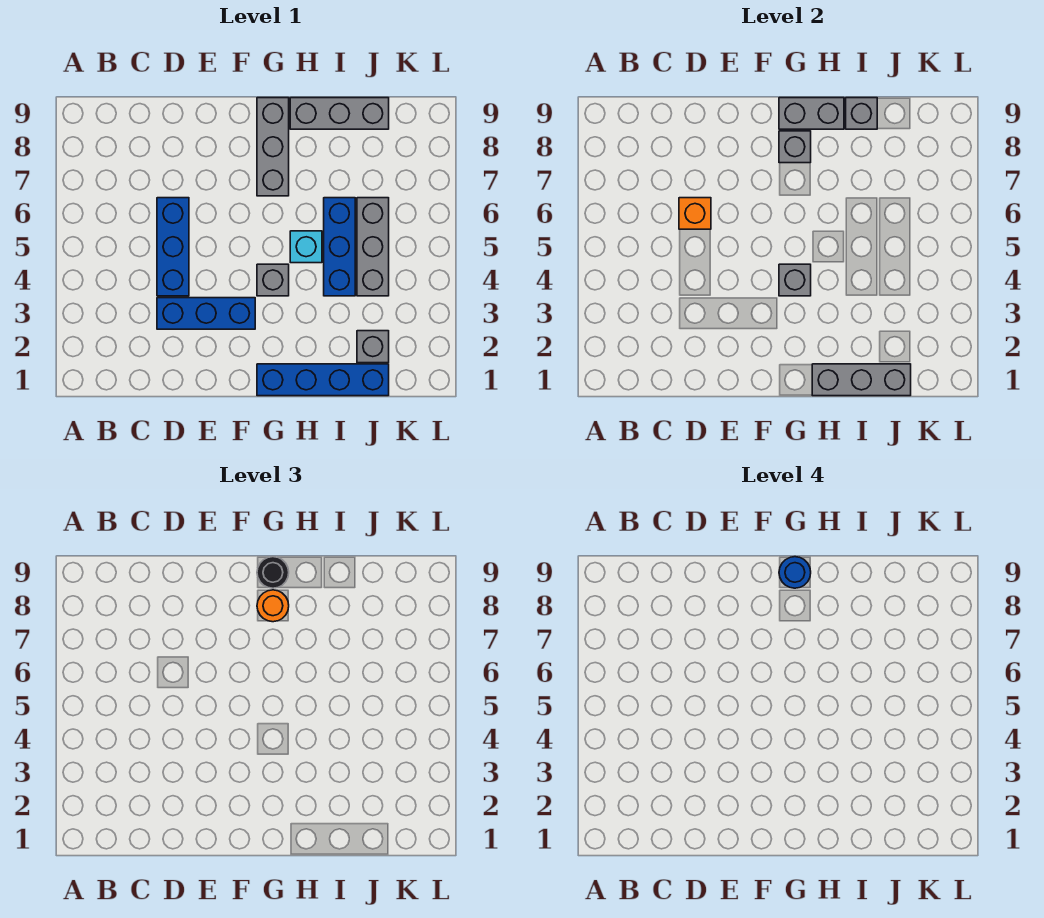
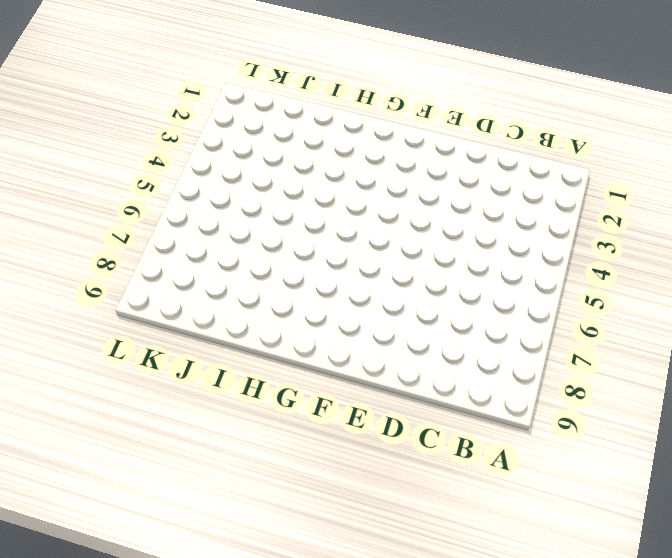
none -> blue 1x3 brick [157,298,255,329]
none -> blue 1x3 brick [157,198,189,296]
none -> blue 1x4 brick [257,364,389,396]

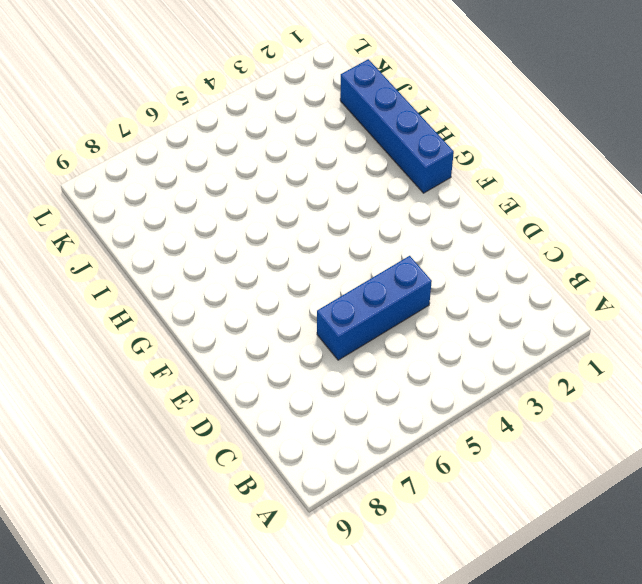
none -> blue 1x3 brick [157,298,255,329]
none -> grey 1x1 brick [257,264,289,296]
none -> grey 1x3 brick [257,98,289,196]

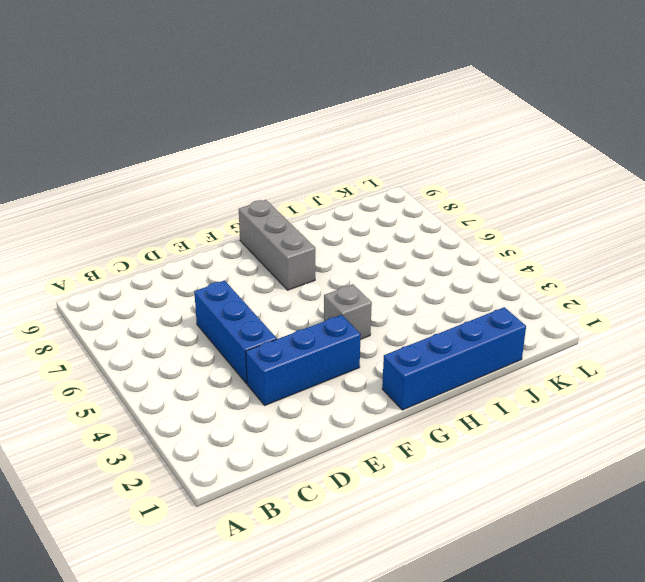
none -> cyan 1x1 brick [290,231,322,263]
none -> grey 1x3 brick [290,98,389,129]
none -> blue 1x3 brick [324,198,355,296]

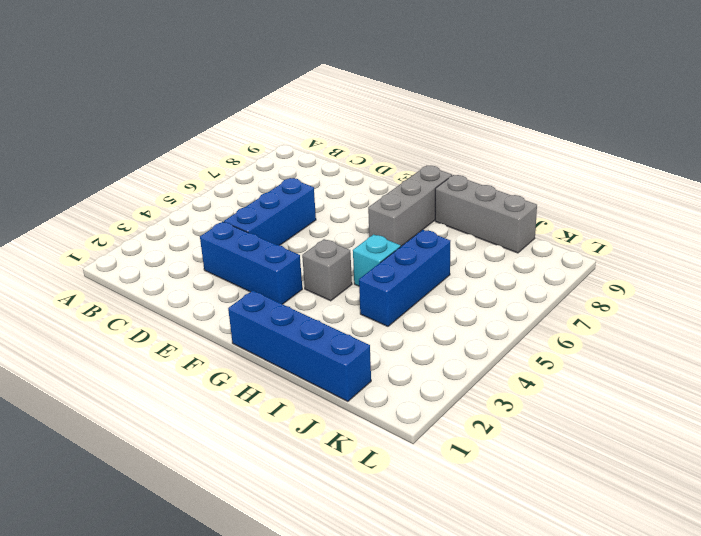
none -> grey 1x1 brick [357,331,389,363]
none -> grey 1x3 brick [357,198,389,296]
none -> orange 1x1 brick [679,198,711,229]

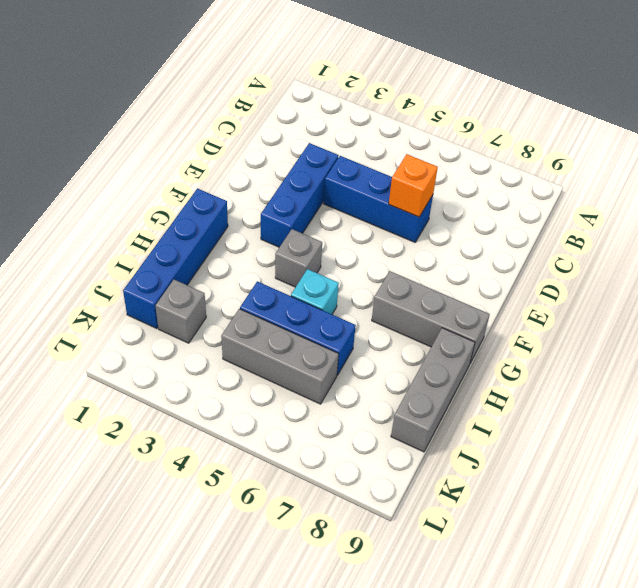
none -> grey 1x1 brick [779,264,811,296]
none -> grey 1x1 brick [779,131,811,163]
none -> grey 1x2 brick [779,98,844,129]

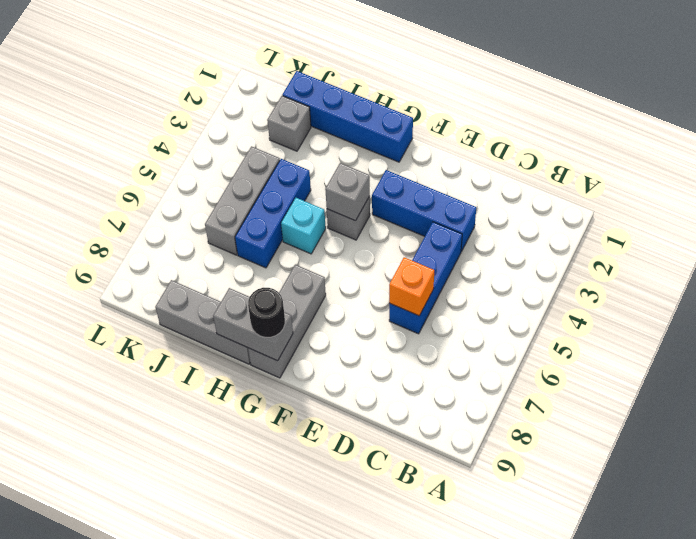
none -> grey 1x1 brick [779,131,811,163]
none -> grey 1x3 brick [812,364,911,396]
none -> grey 1x1 brick [846,98,877,129]

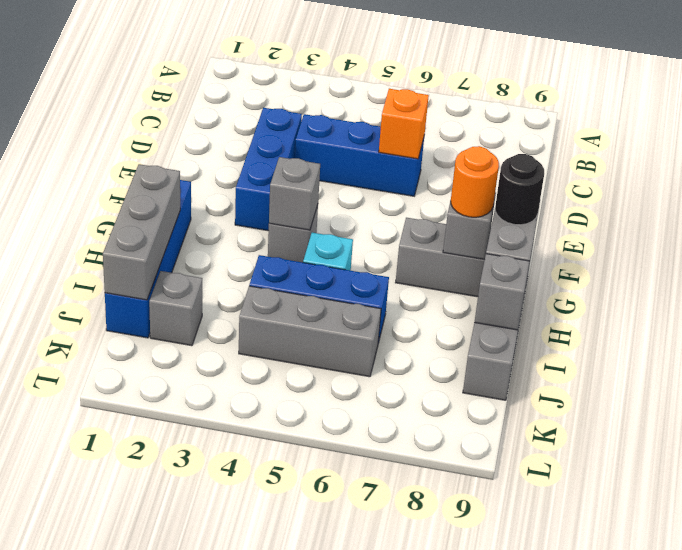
none -> blue 1x1 round brick [779,557,811,588]

